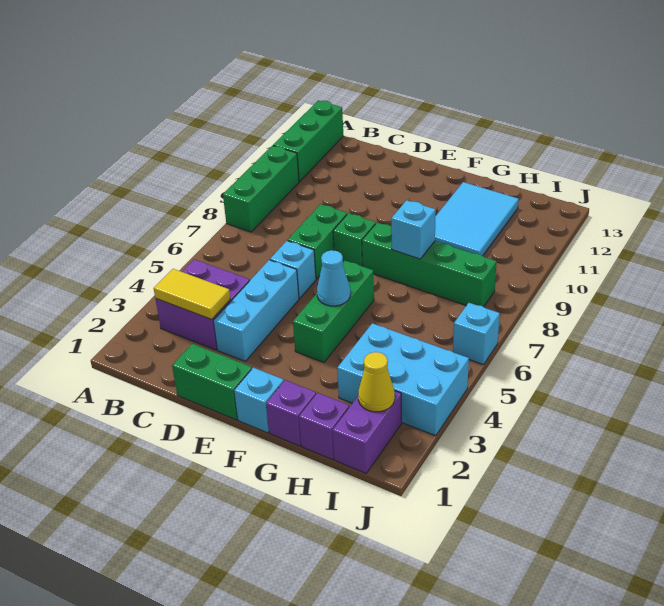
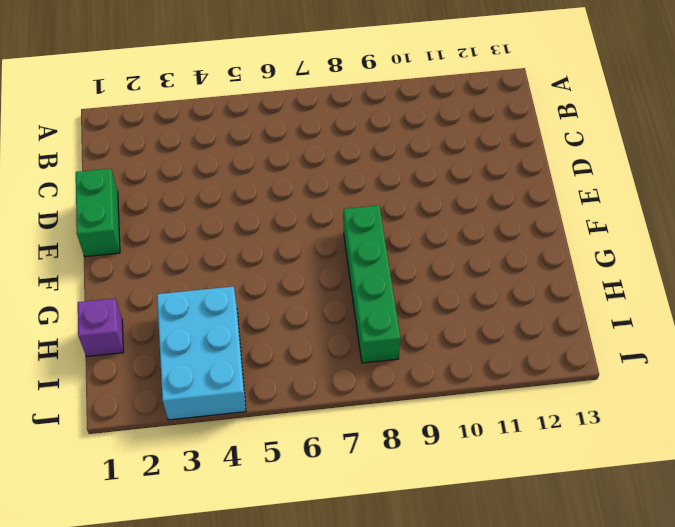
none -> green 1x3 brick [223,146,299,232]
none -> green 1x3 brick [273,100,343,181]
none -> purple 2x2 brick [155,259,250,350]

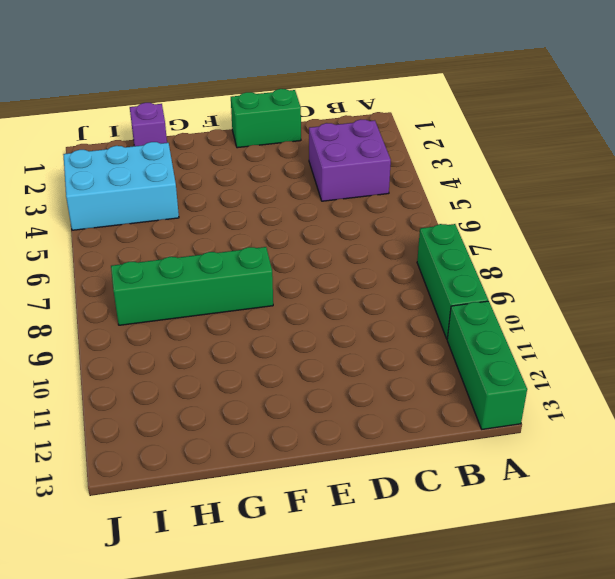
none -> cyan 1x3 brick [213,260,299,361]
none -> cyan 1x1 brick [270,241,316,298]
none -> green 1x2 brick [288,204,347,279]

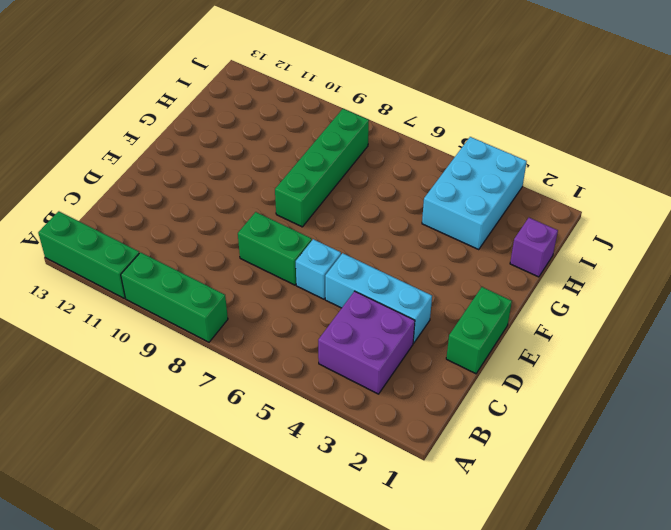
none -> green 1x1 brick [333,213,376,266]
none -> cyan 1x1 brick [234,368,284,433]
none -> green 1x3 brick [293,261,374,362]

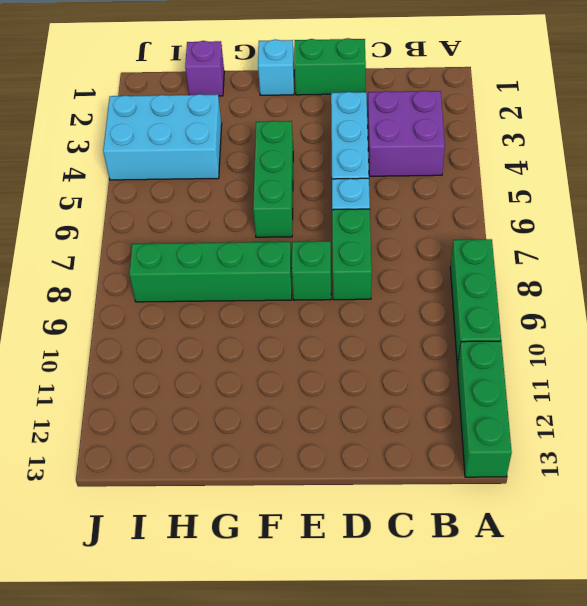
none -> purple 1x1 brick [266,380,316,446]
none -> cyan 2x3 tile [435,182,519,256]
none -> purple 1x2 brick [333,391,401,473]

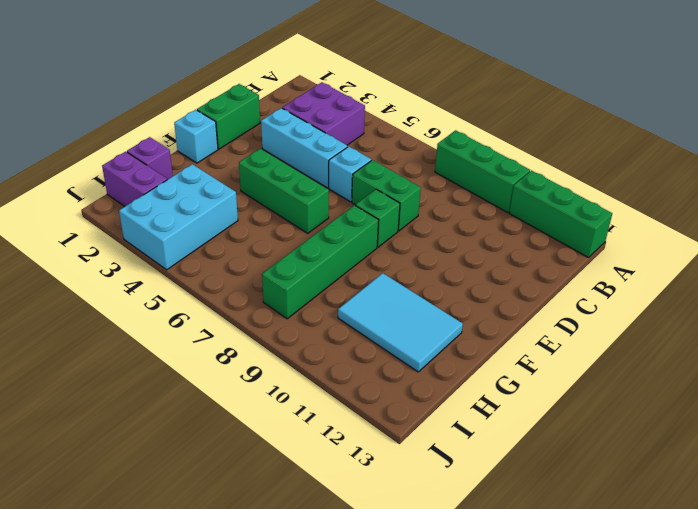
none -> purple 1x1 brick [266,380,316,446]
none -> cyan 1x1 brick [453,303,500,365]
none -> yellow 1x2 tile [154,269,230,319]

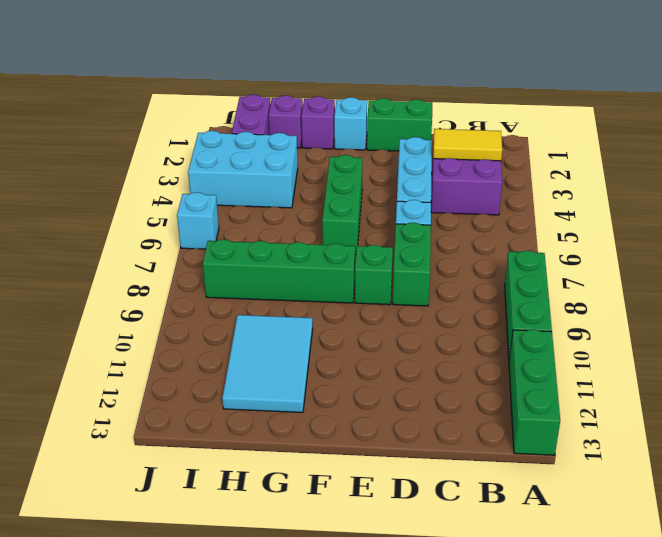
none -> cyan 1x1 cone [317,250,350,306]
none -> cyan 1x1 brick [391,200,436,259]
none -> yellow 1x1 cone [358,352,395,412]

